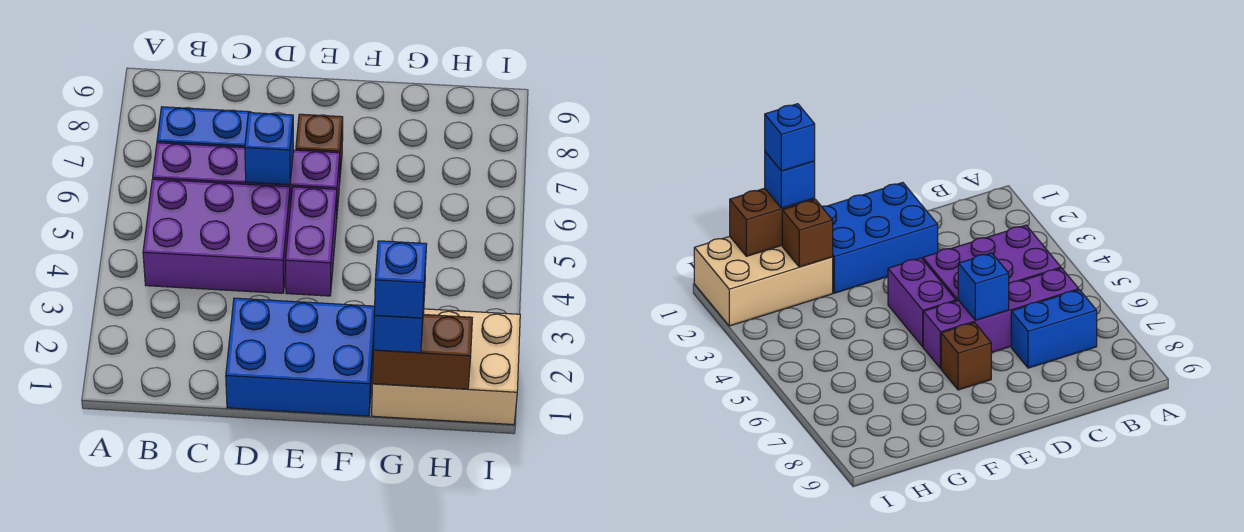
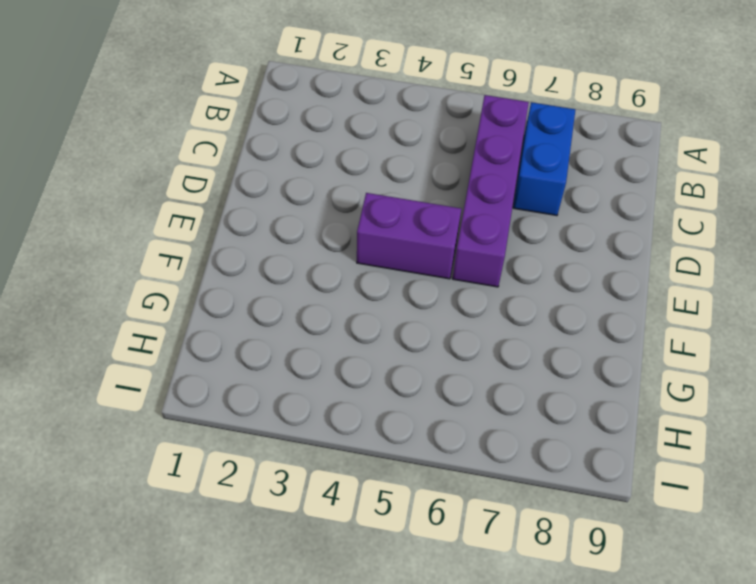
none -> purple 2x3 brick [143,179,290,293]
none -> blue 2x3 brick [226,298,375,416]
none -> brown 1x1 brick [296,114,343,174]

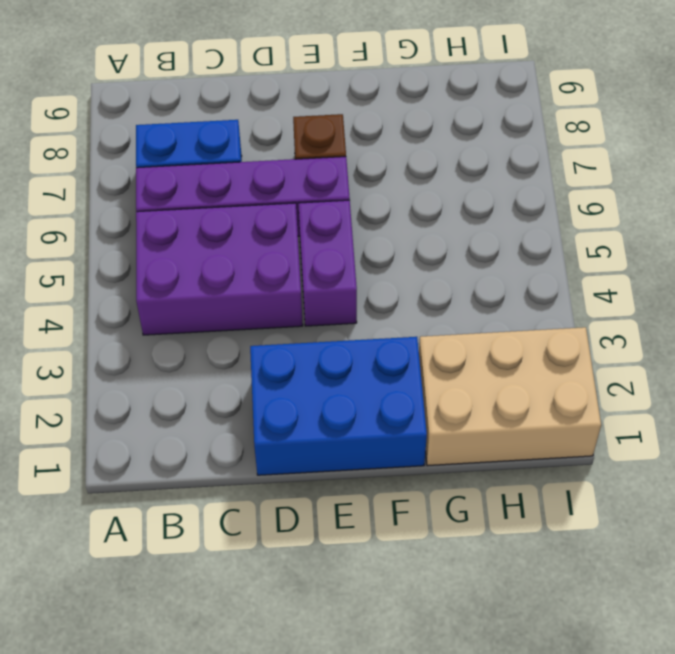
none -> blue 1x1 brick [245,113,293,185]
none -> brown 1x2 brick [373,315,472,389]
none -> brown 1x1 brick [782,200,833,267]

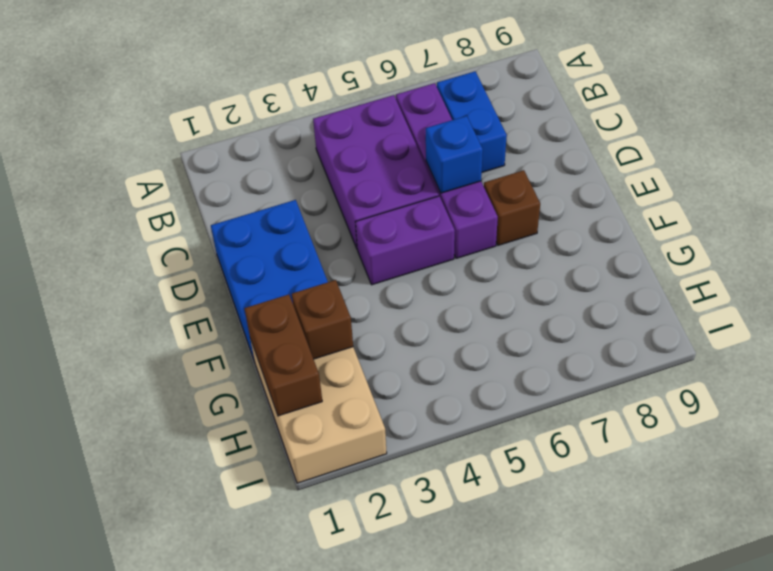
none -> blue 1x1 brick [373,302,424,353]
none -> blue 1x1 brick [374,241,427,318]

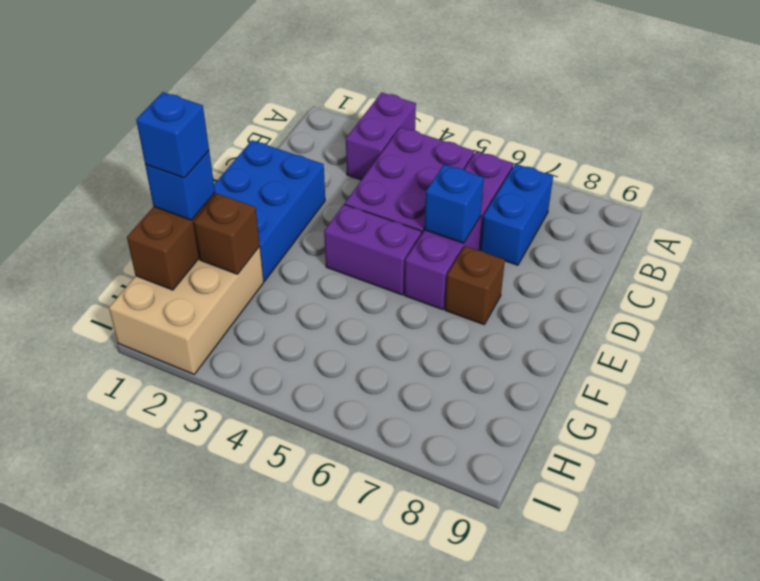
purple 1x2 brick [346,93,416,180] -> none

